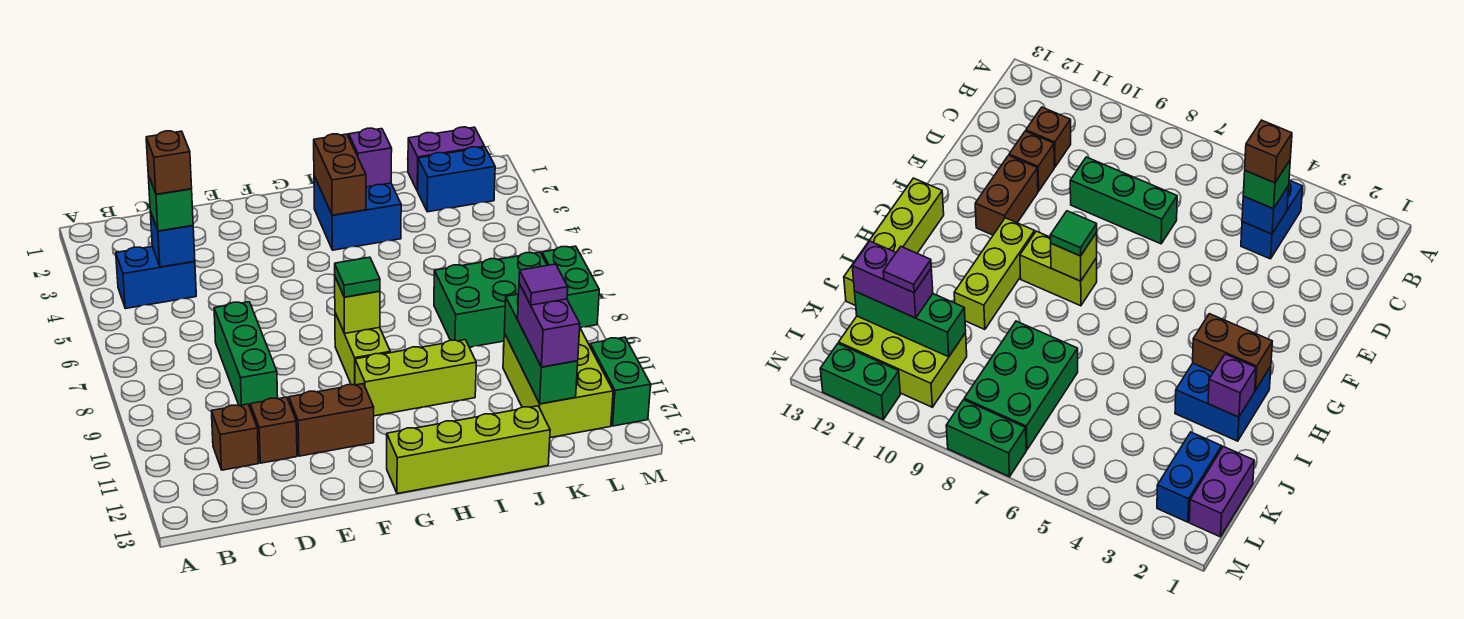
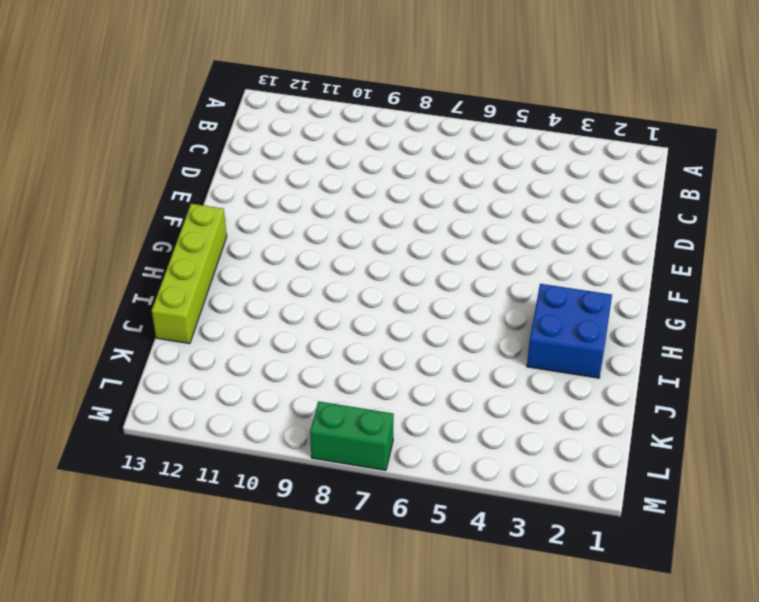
none -> blue 1x2 brick [116,247,196,309]
none -> brown 1x1 brick [212,404,258,470]
none -> green 1x3 brick [214,302,278,407]

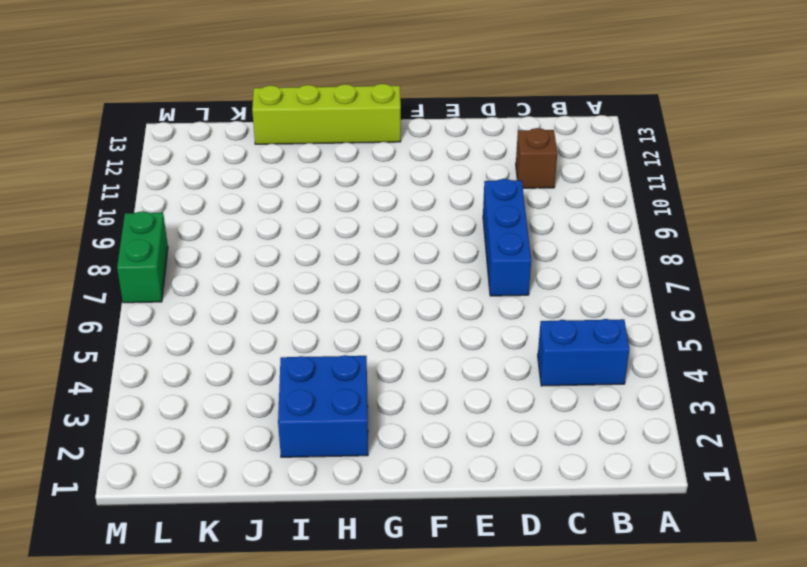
blue 1x3 brick [483,179,531,296] -> green 1x3 brick [214,302,278,407]
none -> brown 1x1 brick [250,397,297,463]
none -> brown 1x2 brick [289,384,374,456]
none -> lime 1x2 brick [335,313,390,385]

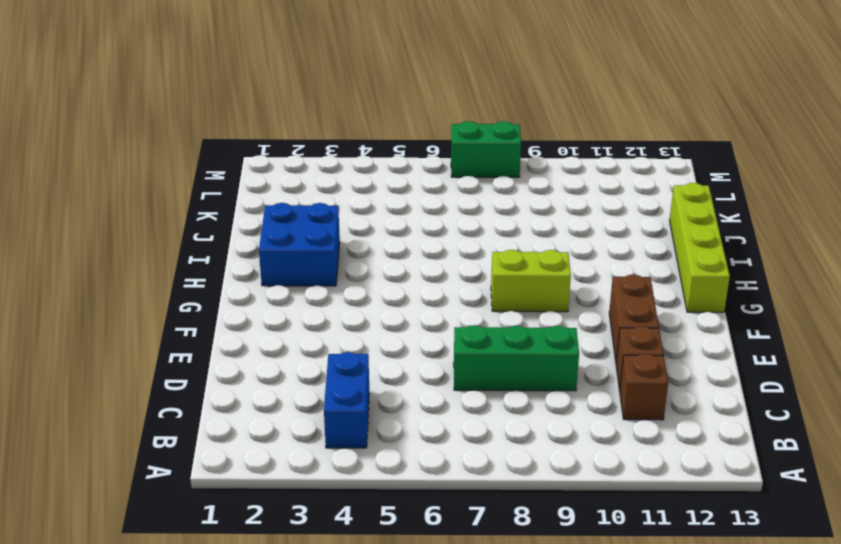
none -> lime 1x3 brick [355,340,476,416]
none -> green 2x3 brick [434,252,547,347]
none -> purple 1x2 brick [408,127,485,191]

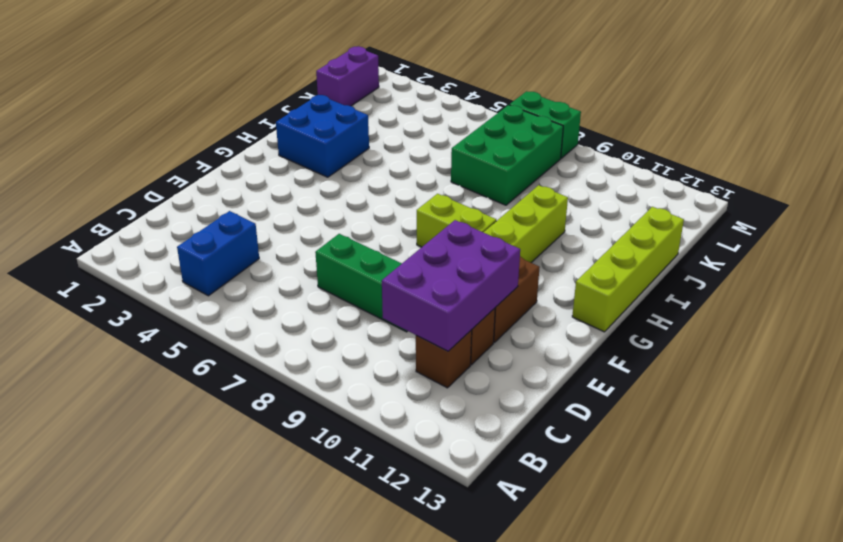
purple 2x3 brick [382,220,520,351] -> none
none -> blue 1x2 brick [418,147,495,212]
none -> lime 2x3 brick [503,329,613,438]
none -> green 1x2 brick [590,337,651,426]

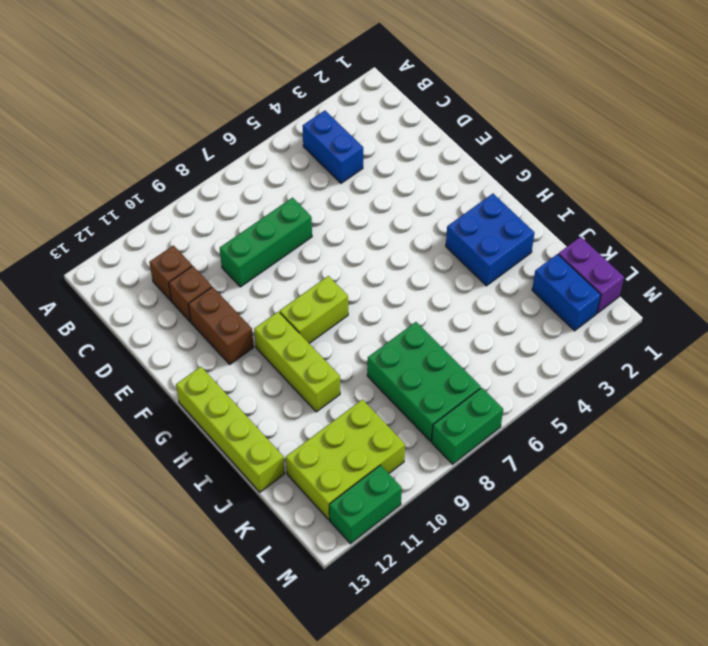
none -> blue 1x1 brick [150,211,195,267]
none -> lime 1x1 brick [335,277,380,334]
none -> brown 1x2 brick [314,134,366,215]

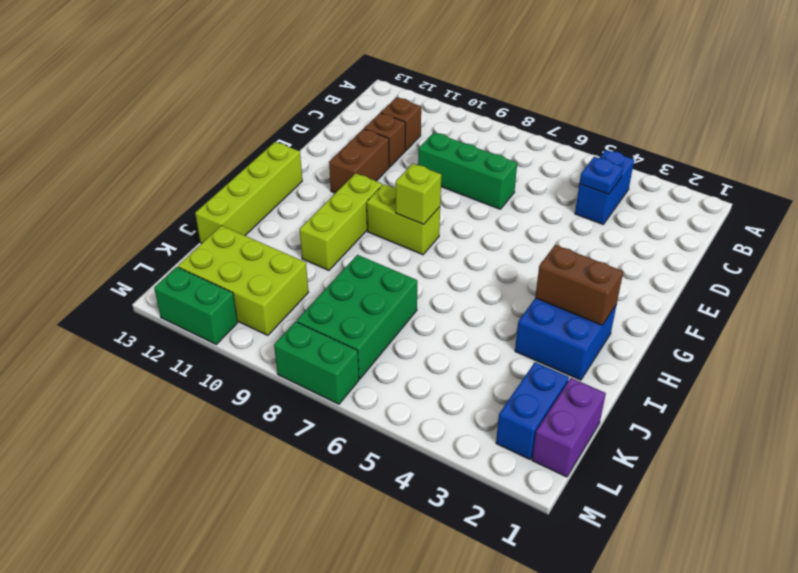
blue 1x1 plate [579,157,623,194] -> blue 1x1 brick [150,211,195,267]
none -> purple 1x1 brick [349,128,392,187]
none -> green 1x3 brick [504,294,578,404]
none -> green 1x1 brick [148,175,193,231]

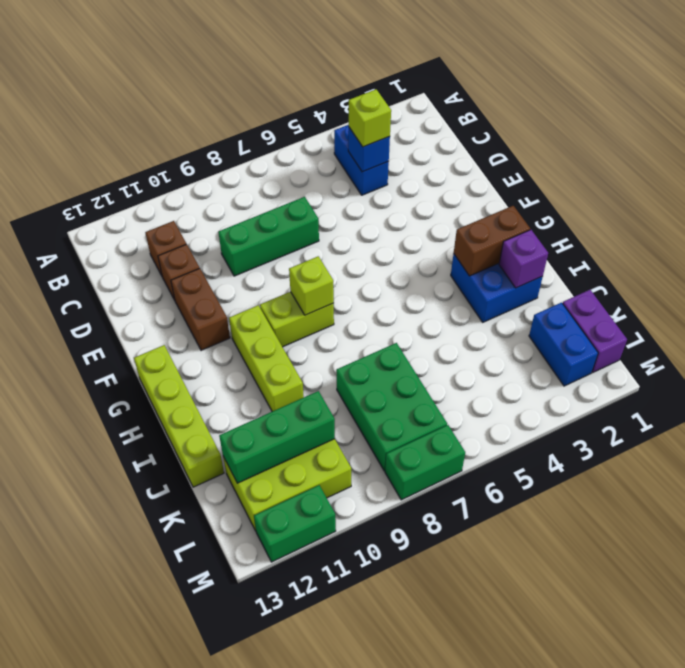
lime 1x1 brick [349,89,391,147] -> green 1x1 brick [148,175,193,231]
none -> green 1x1 tile [335,257,380,297]
none -> purple 1x2 brick [518,284,580,367]
none -> brown 1x1 brick [146,131,192,194]

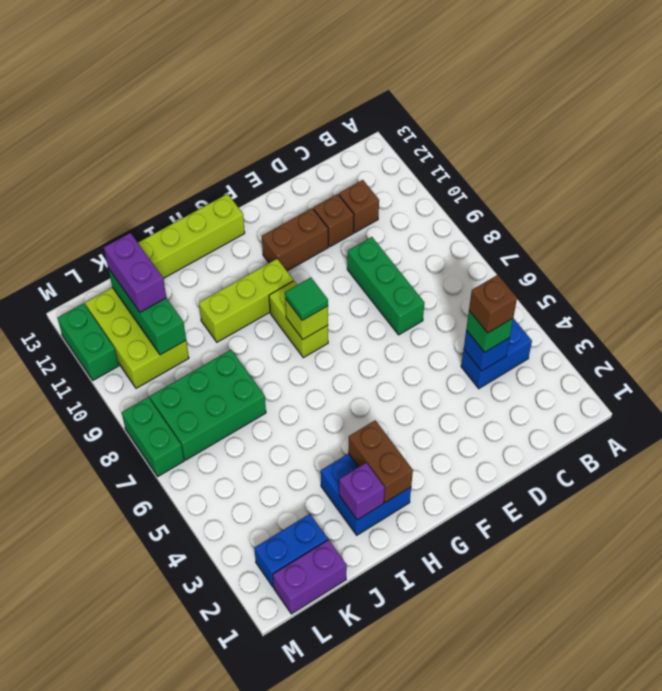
none -> purple 1x1 tile [519,264,568,305]

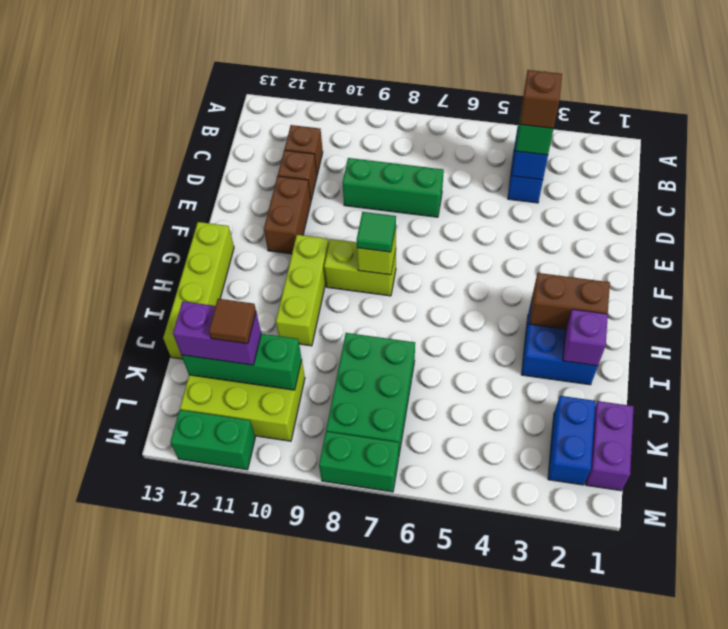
brown 1x1 tile [209,299,256,344] -> purple 1x1 tile [519,264,568,305]

